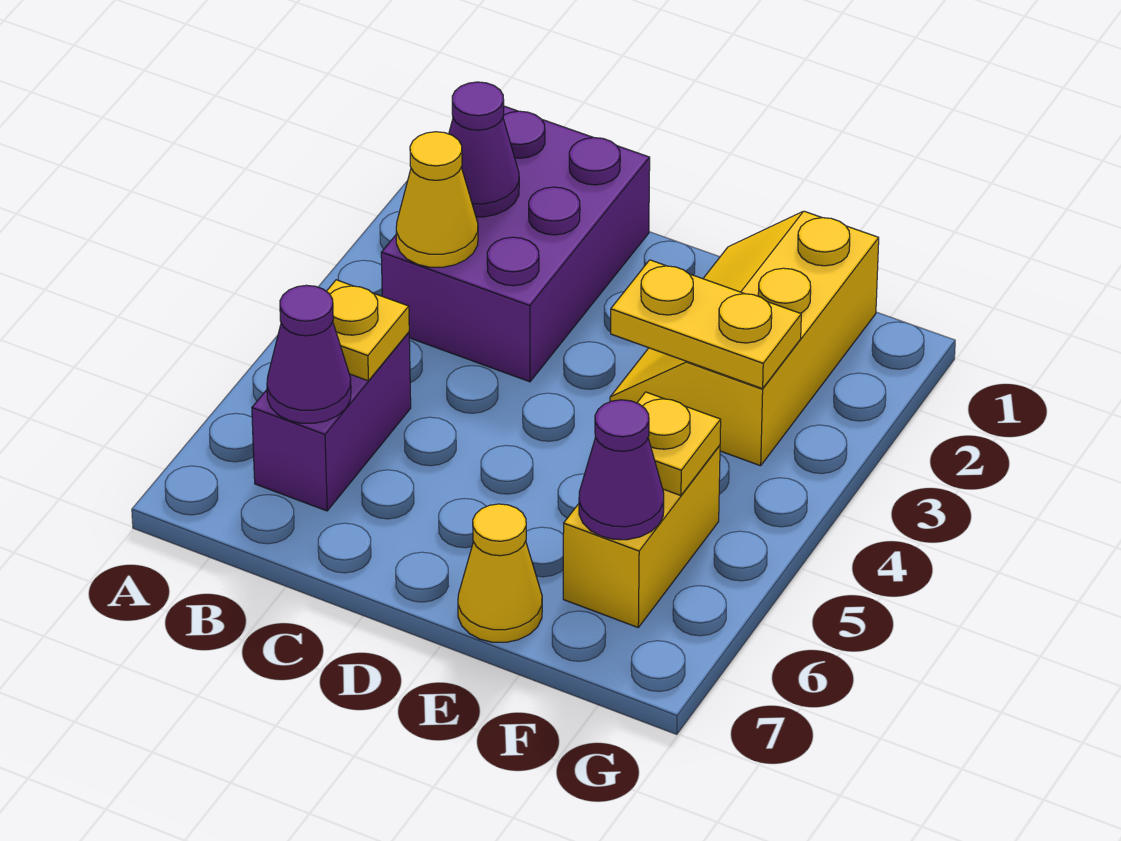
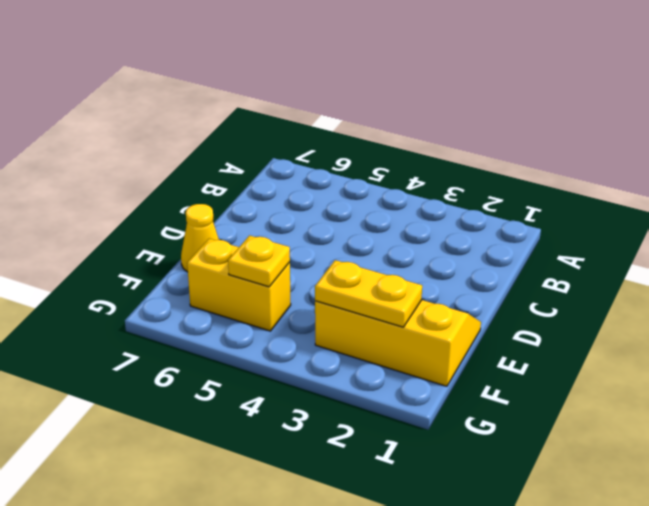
yellow 1x2 plate [315,260,422,327] -> yellow 1x2 plate turned to [611,260,801,389]
none -> purple 2x3 brick [381,106,650,382]
none -> purple 1x2 brick [252,332,411,511]
none -> purple 1x1 cone [449,82,519,217]

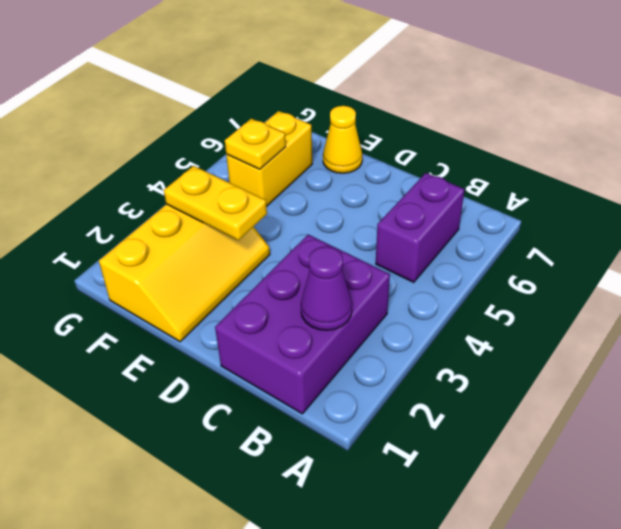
none -> yellow 1x1 cone [396,132,478,267]
none -> yellow 1x1 plate [326,280,409,381]
none -> purple 1x1 cone [267,285,351,423]

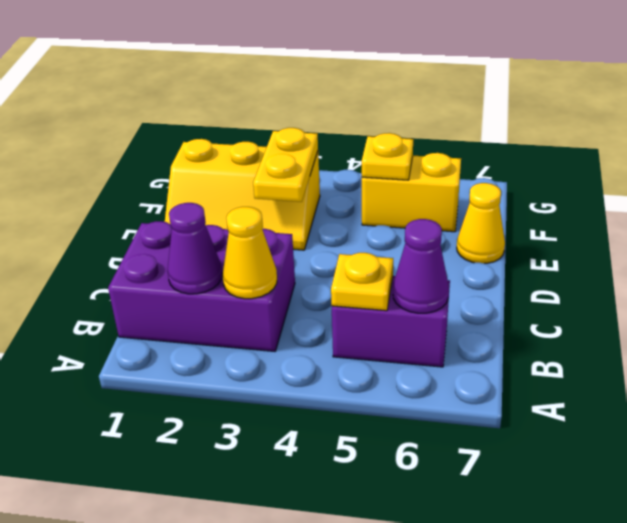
none -> purple 1x1 cone [579,400,664,540]

